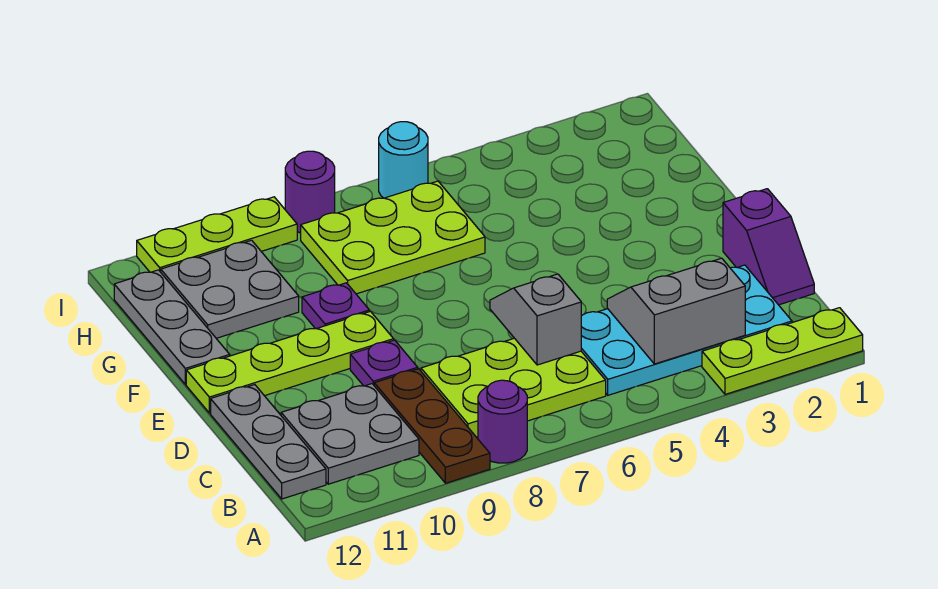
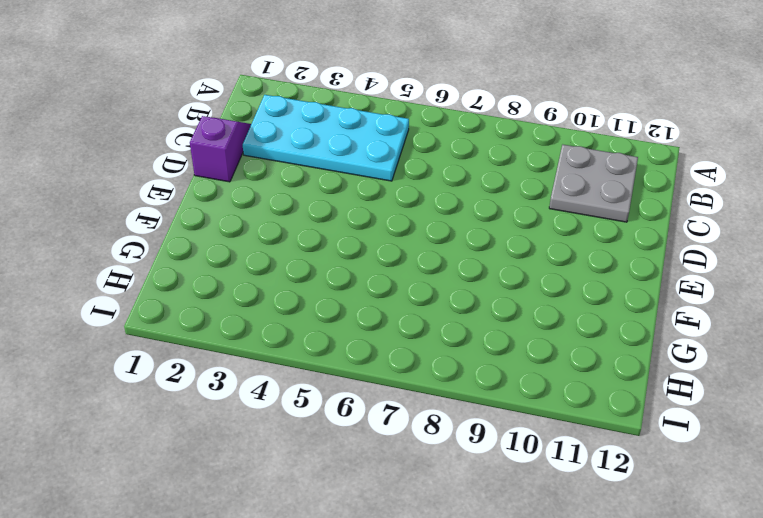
none -> lime 1x3 plate [702,308,863,394]
none -> purple 1x1 round brick [478,380,527,463]
none -> brown 1x3 plate [374,369,490,483]

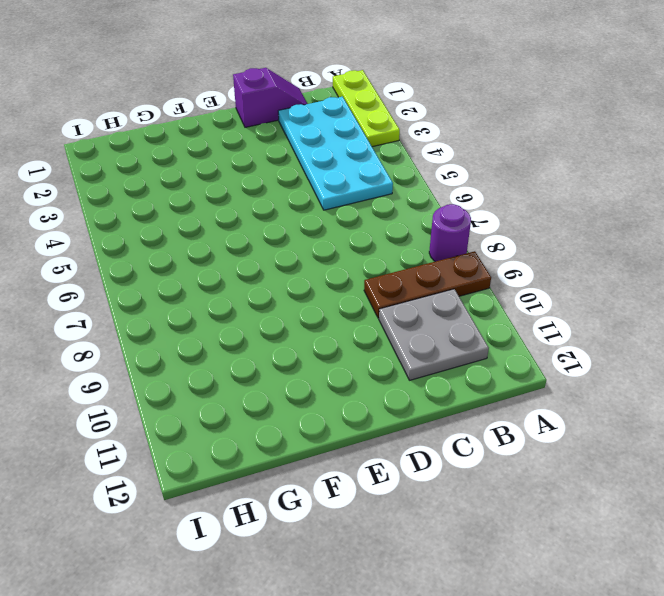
none -> lime 2x3 plate [421,338,606,437]
none -> grey 1x3 plate [211,385,326,499]
none -> purple 1x1 plate [350,340,418,386]

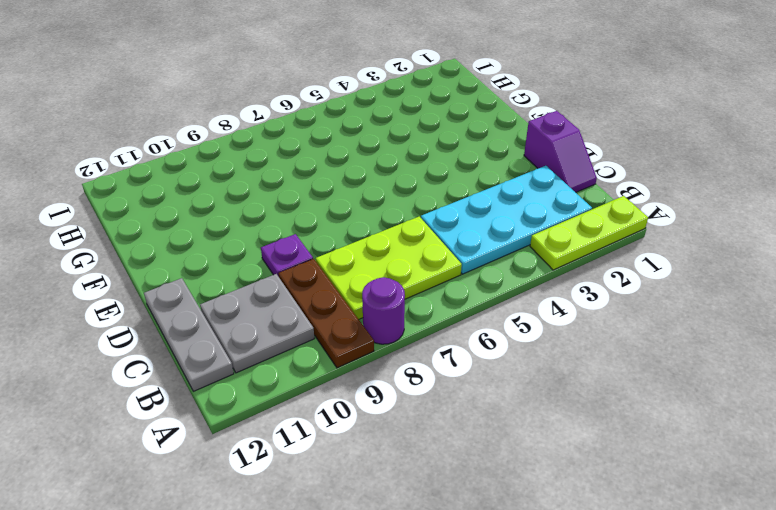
none -> lime 1x4 plate [186,312,394,413]
none -> purple 1x1 plate [302,283,369,329]
none -> grey 1x3 plate [114,270,230,384]

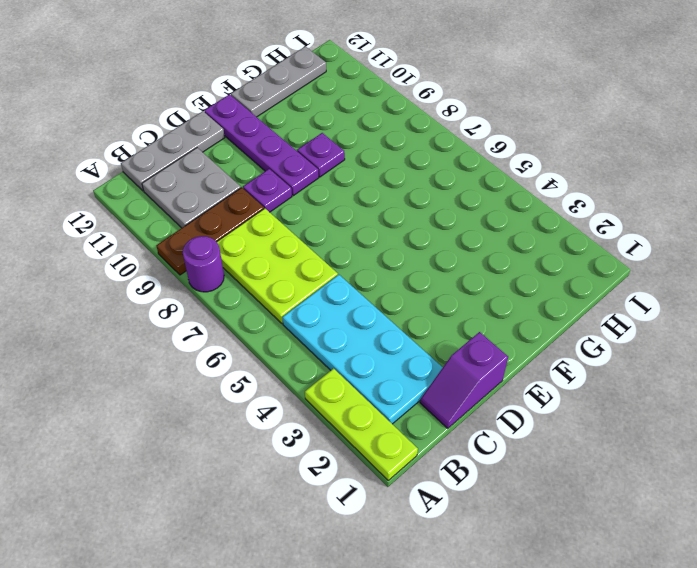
purple 1x4 plate [204,94,319,196] -> lime 1x4 plate [186,312,394,413]
none -> lime 2x3 plate [301,181,485,294]
none -> grey 2x2 plate [161,240,299,338]
none -> cyan 1x1 round brick [379,122,428,198]

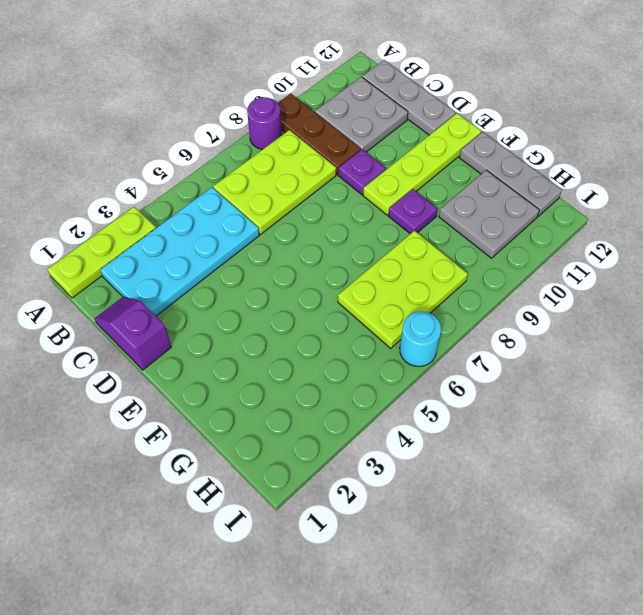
none -> purple 1x1 round brick [285,151,335,233]
none -> lime 1x3 plate [137,197,297,272]
none -> grey 2x2 slope [607,258,745,364]

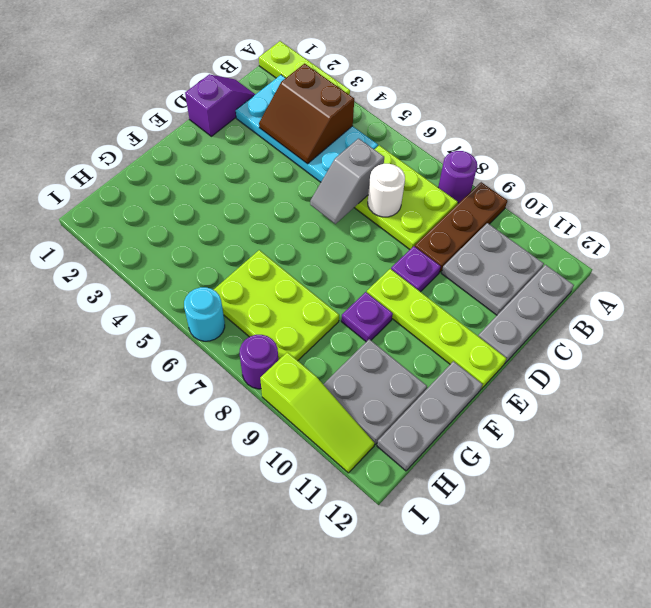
brown 2x2 slope [259,64,354,164] -> grey 2x2 slope [607,258,745,364]
white 1x1 round brick [368,164,405,217] -> none
lime 1x3 slope [260,352,375,473] -> lime 1x3 plate [137,197,297,272]

